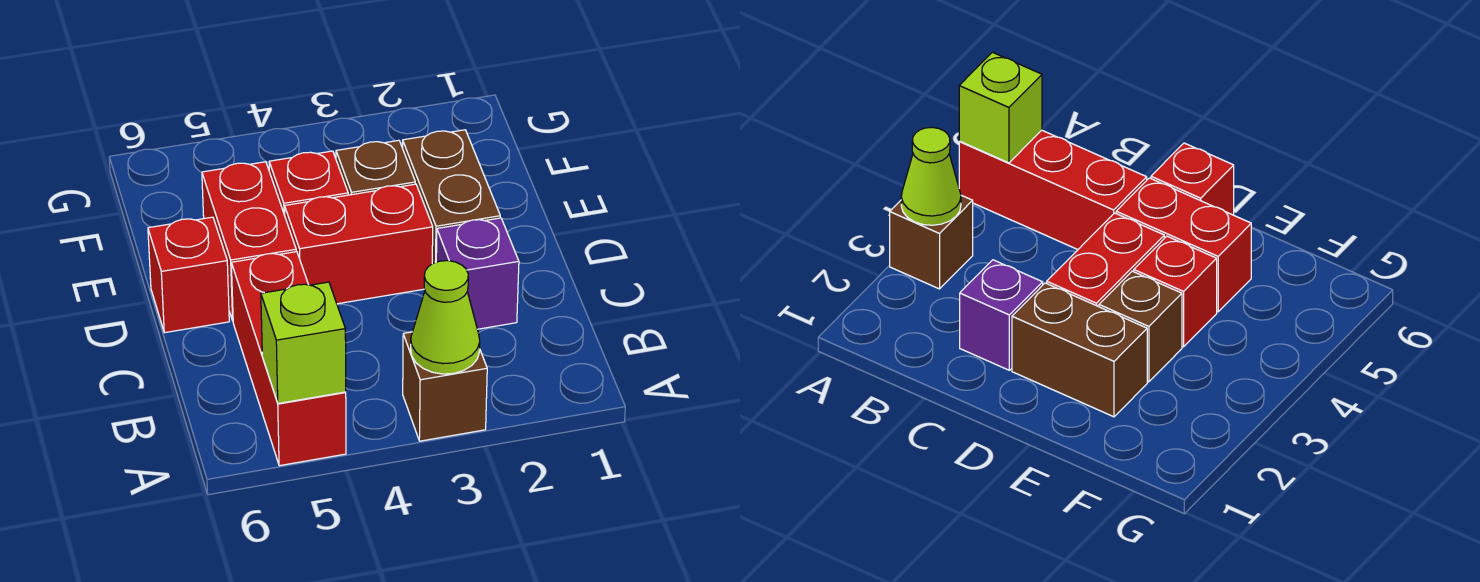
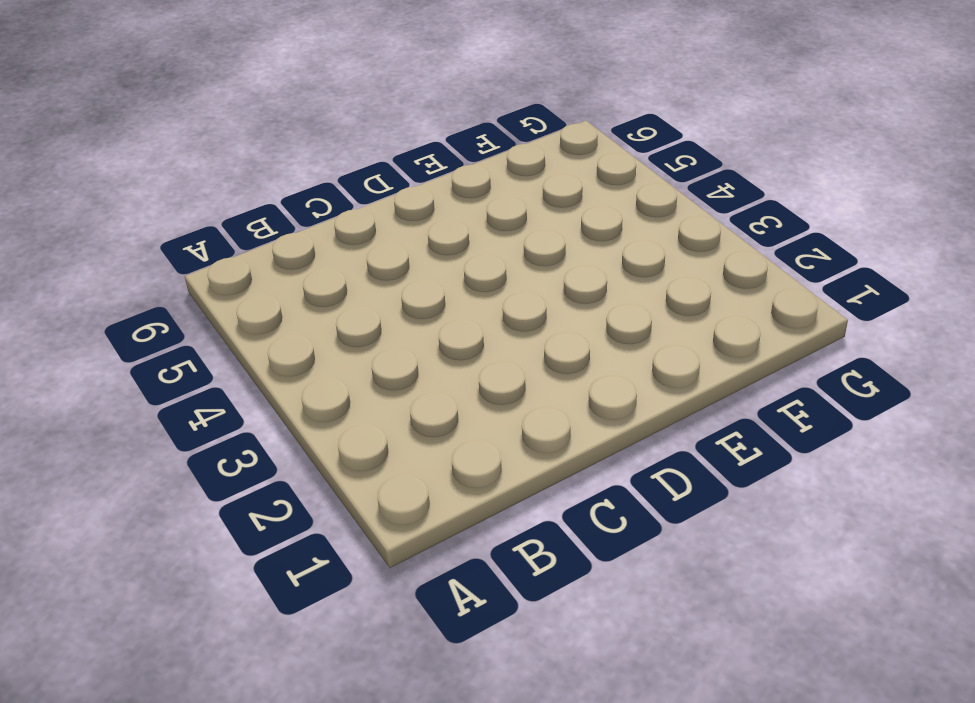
none -> brown 1x1 brick [403,332,487,441]
none -> red 1x3 brick [231,252,346,466]

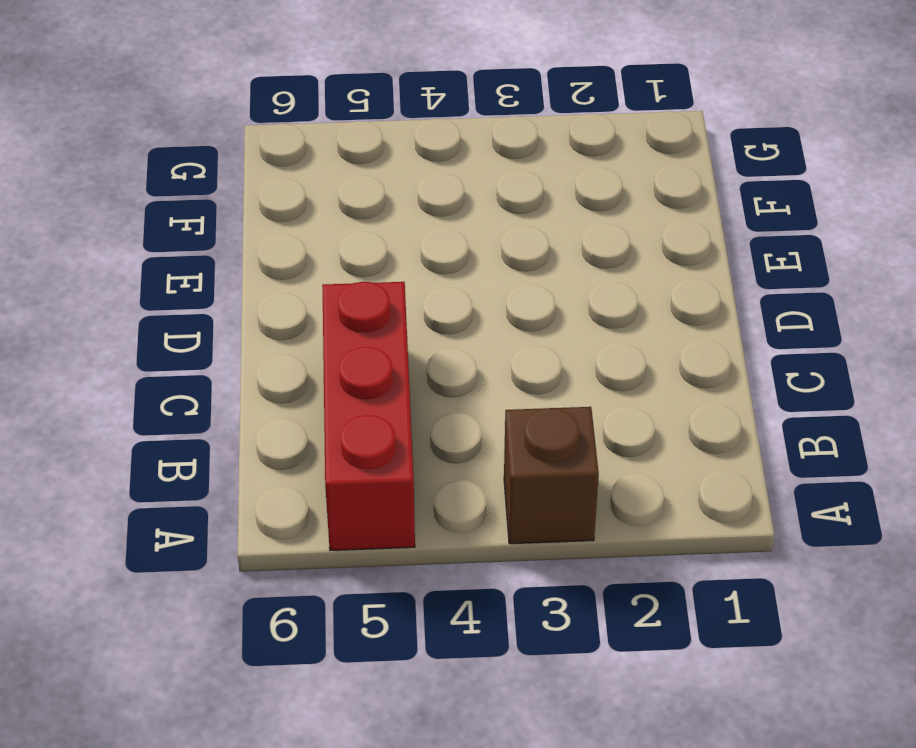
none -> purple 1x1 brick [436,218,519,329]
none -> brown 1x2 brick [403,130,500,264]

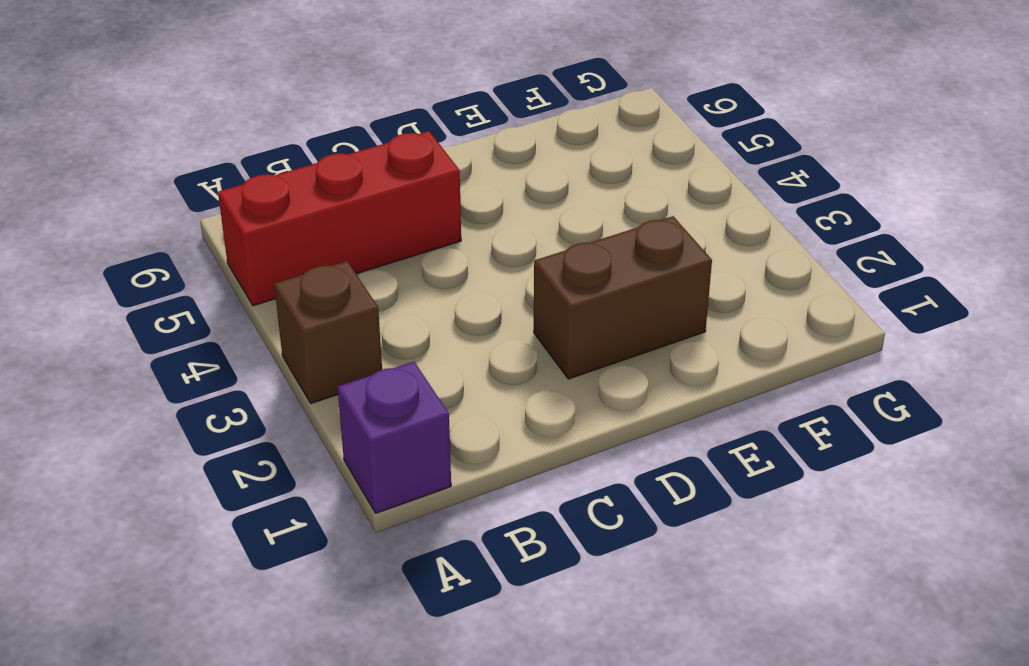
purple 1x1 brick [337,361,451,513] -> purple 1x1 brick moved to [436,218,519,329]
none -> red 1x2 brick [285,184,433,304]
none -> red 1x2 brick [202,162,296,321]

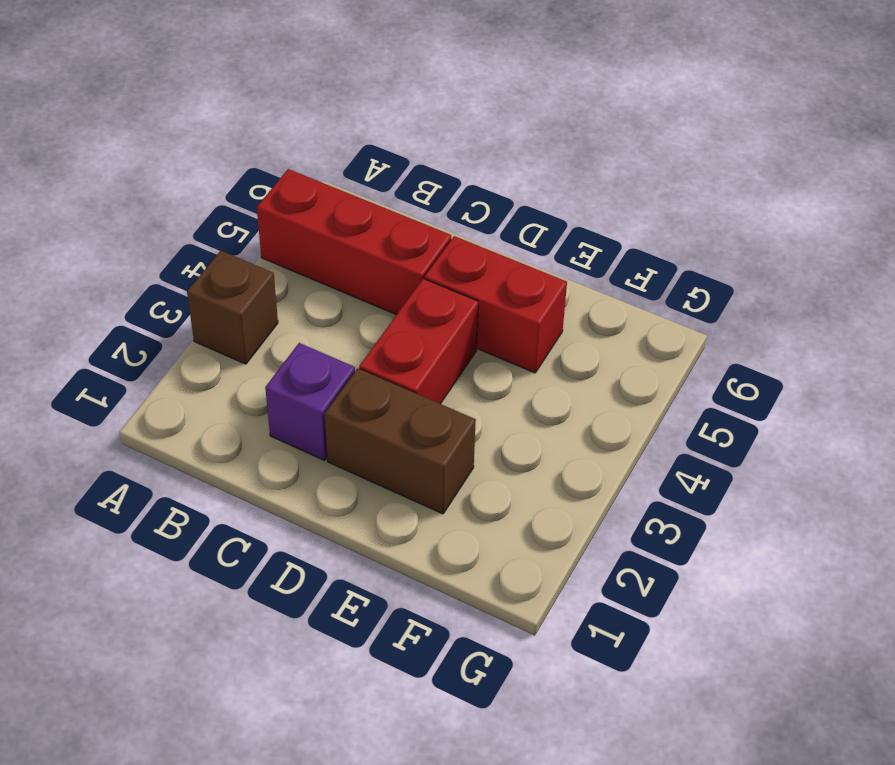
none -> red 1x1 brick [148,217,229,333]
none -> brown 1x1 brick [336,140,415,195]

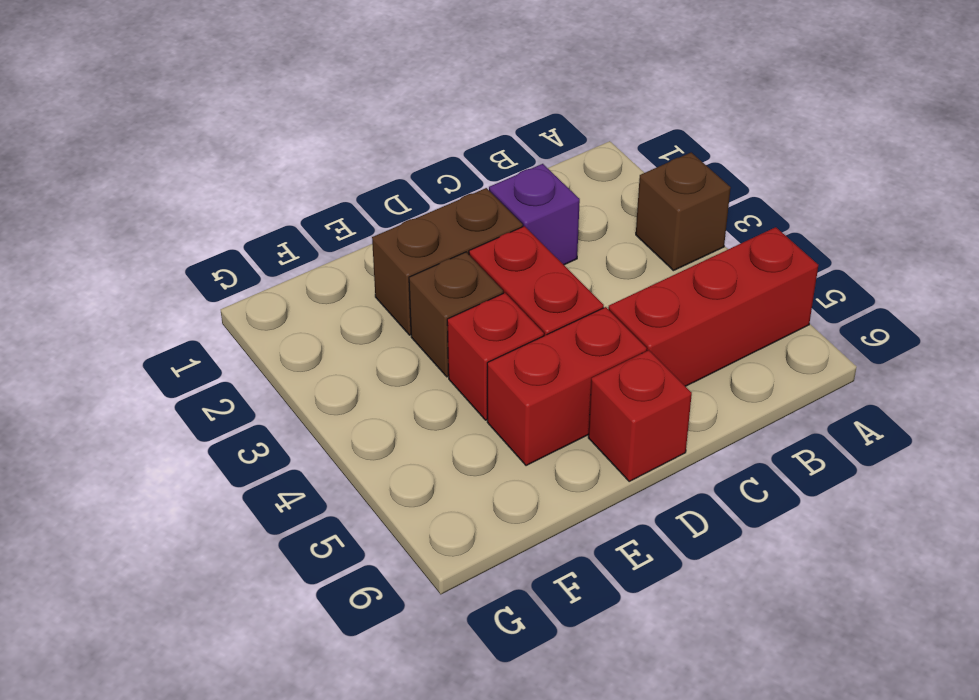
none -> lime 1x1 cone [411,261,480,374]
none -> lime 1x1 brick [261,282,346,403]

